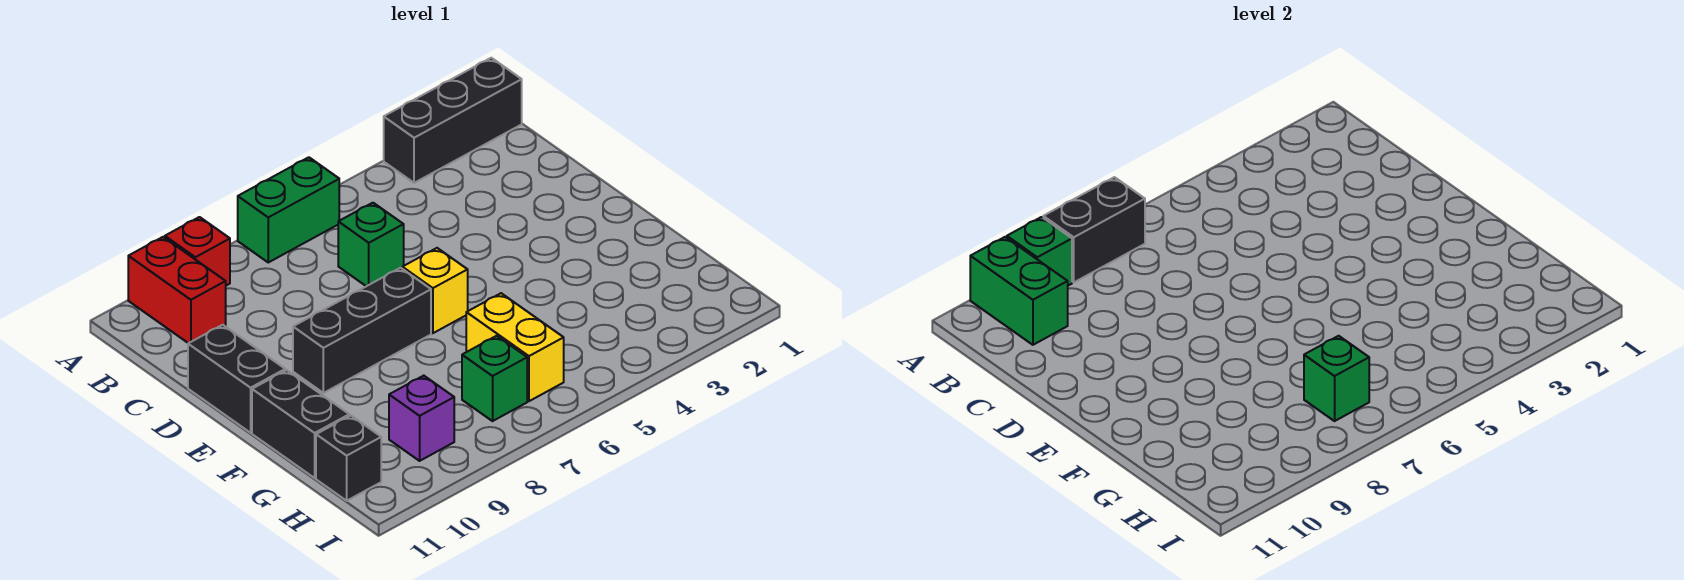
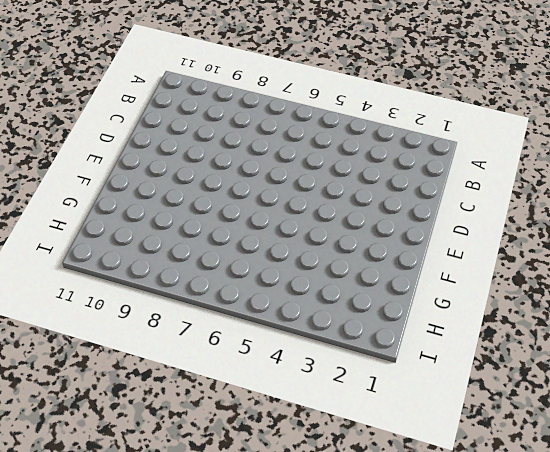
none -> black 1x3 brick [384,58,522,183]
none -> green 1x2 brick [238,157,339,262]
none -> red 1x1 brick [165,217,230,286]

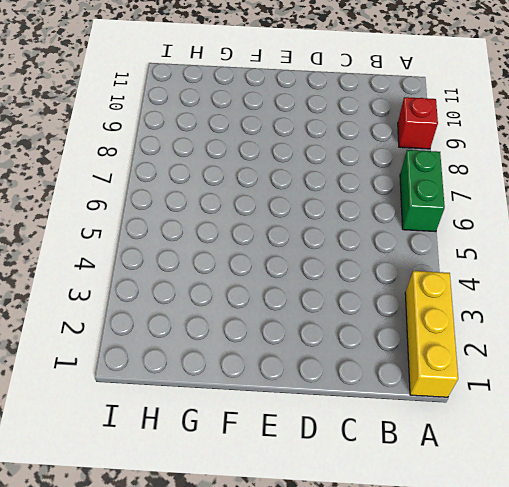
yellow 1x3 brick [405,271,458,397] -> black 1x3 brick [384,58,522,183]
none -> red 1x2 brick [128,237,226,343]
none -> green 1x1 brick [338,203,404,286]
none -> black 1x2 brick [188,325,285,433]

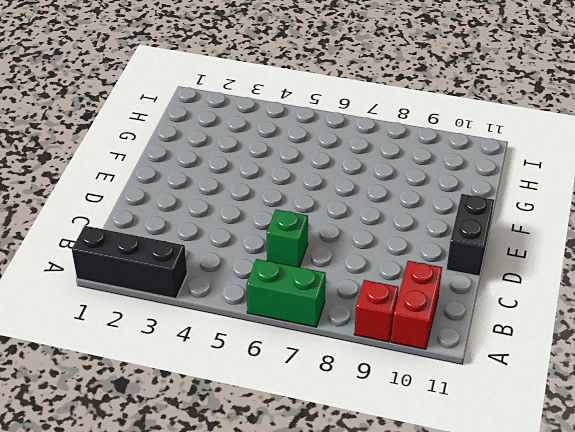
none -> yellow 1x1 brick [402,248,468,333]
none -> black 1x3 brick [293,268,431,393]
none -> black 1x2 brick [252,370,349,478]

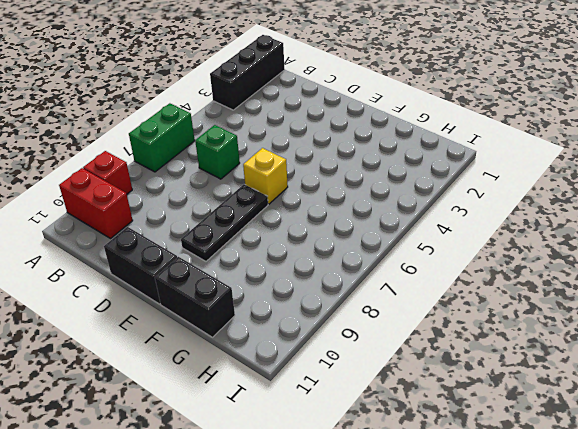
black 1x3 plate [181,184,268,261] -> black 1x3 brick [293,268,431,393]
none -> yellow 1x2 brick [466,293,564,401]
none -> green 1x1 brick [462,336,527,421]
none -> purple 1x1 brick [389,376,454,461]

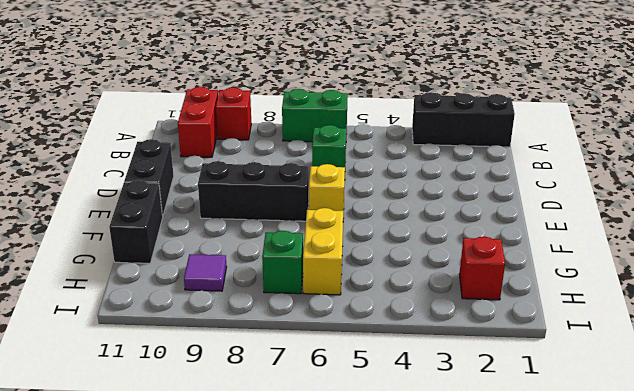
red 1x1 brick [459,236,505,300] -> none
purple 1x1 tile [184,254,227,291] -> purple 1x1 brick [389,376,454,461]
none -> black 1x1 brick [316,415,381,501]
none -> black 1x2 brick [1043,177,1145,282]
none -> green 1x1 brick [1007,217,1072,286]

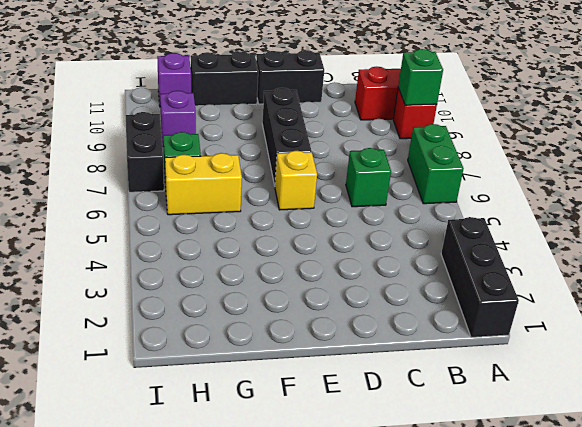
purple 1x1 brick [157,53,191,107] -> black 1x1 brick [316,415,381,501]
black 1x2 brick [126,112,164,192] -> black 1x2 brick moved to [1043,177,1145,282]
none -> green 1x2 brick [970,237,1068,345]
none -> green 1x1 brick [1304,336,1369,421]

